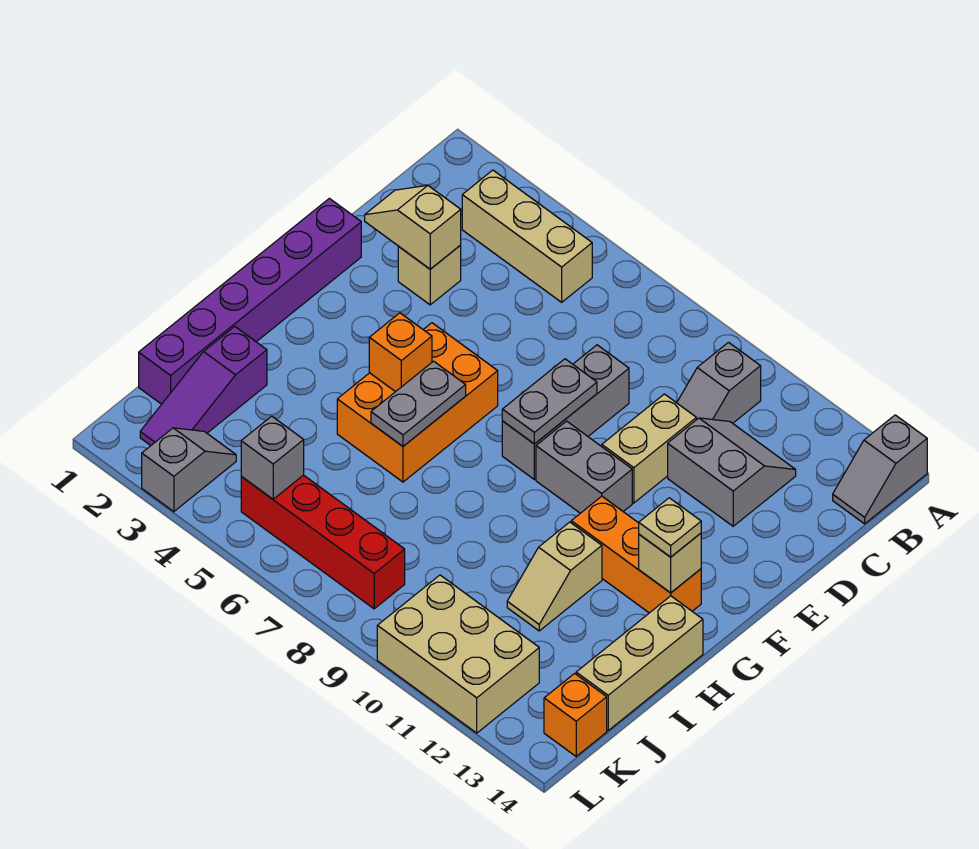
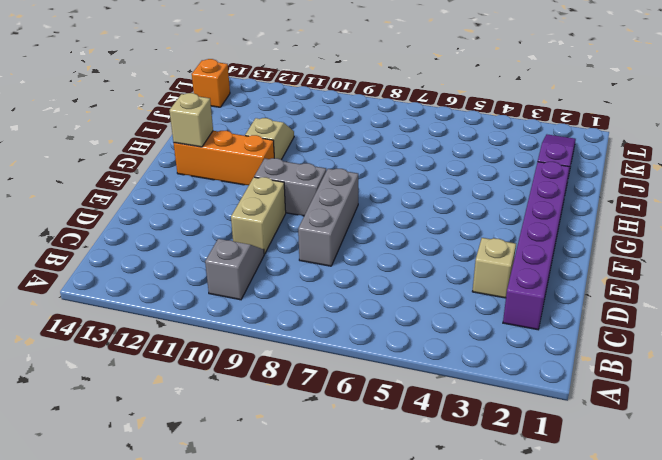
purple 1x6 brick [503,162,569,330] -> purple 1x6 brick moved to [139,198,361,404]
none -> grey 1x2 slope [833,415,927,524]
none -> tan 1x3 brick [462,170,592,302]
none -> grey 2x2 slope [668,418,796,526]

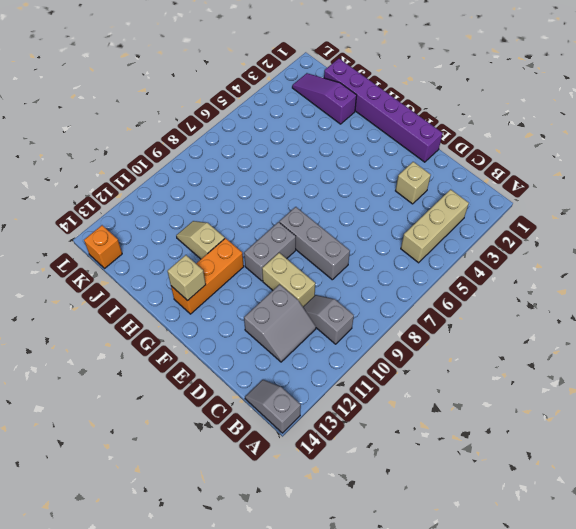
none -> orange 2x3 brick [337,323,498,482]
none -> tan 1x3 brick [576,596,703,730]
none -> grey 1x2 slope [142,428,236,512]

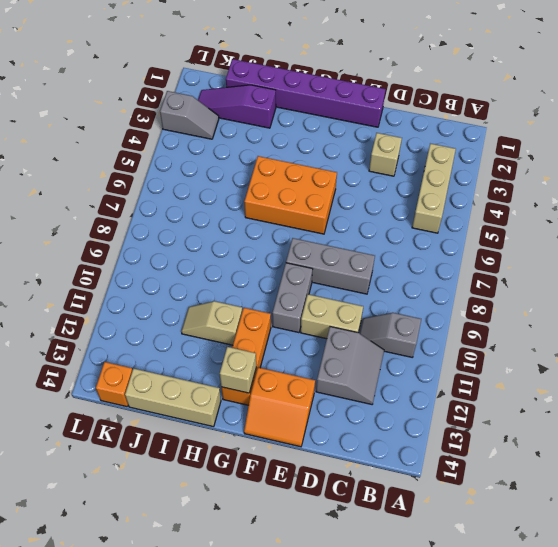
orange 2x2 slope [244,367,315,447] -> none
none -> grey 1x2 slope [833,415,927,524]
none -> red 1x4 brick [241,475,405,609]
none -> tan 2x3 brick [377,575,539,733]

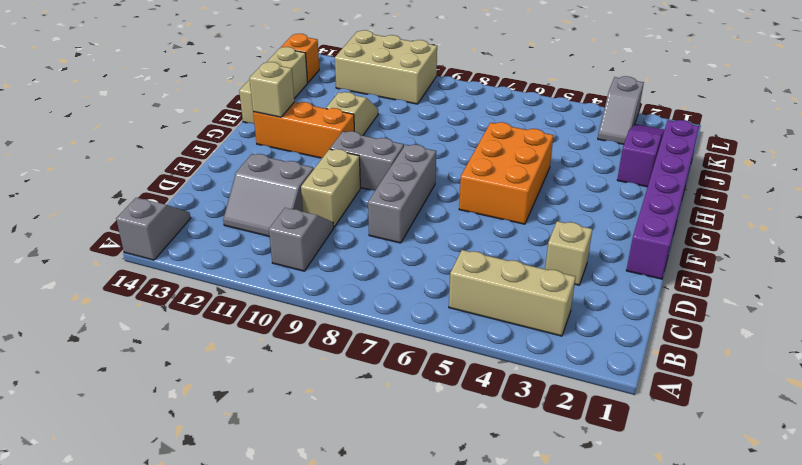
none -> red 1x4 brick [241,475,405,609]
none -> tan 1x2 slope [365,185,461,269]
none -> grey 1x2 plate [502,359,597,444]

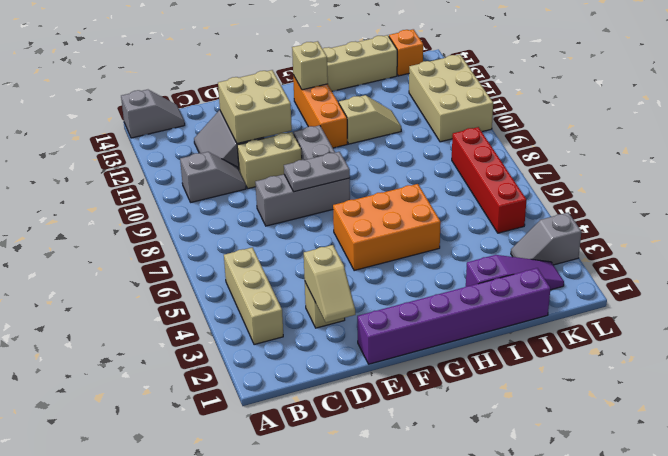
tan 2x2 brick [218,70,292,144] -> none
none -> orange 1x1 brick [369,313,432,392]
none -> grey 1x2 plate [371,361,466,446]
none -> grey 1x1 brick [241,416,304,499]

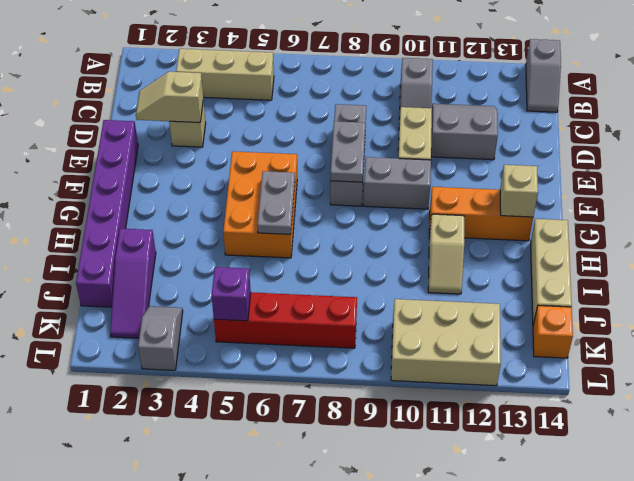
purple 1x1 brick [212,267,251,321] -> grey 1x1 brick [241,416,304,499]
none -> orange 1x1 brick [369,313,432,392]
none -> tan 1x1 plate [639,498,701,557]

